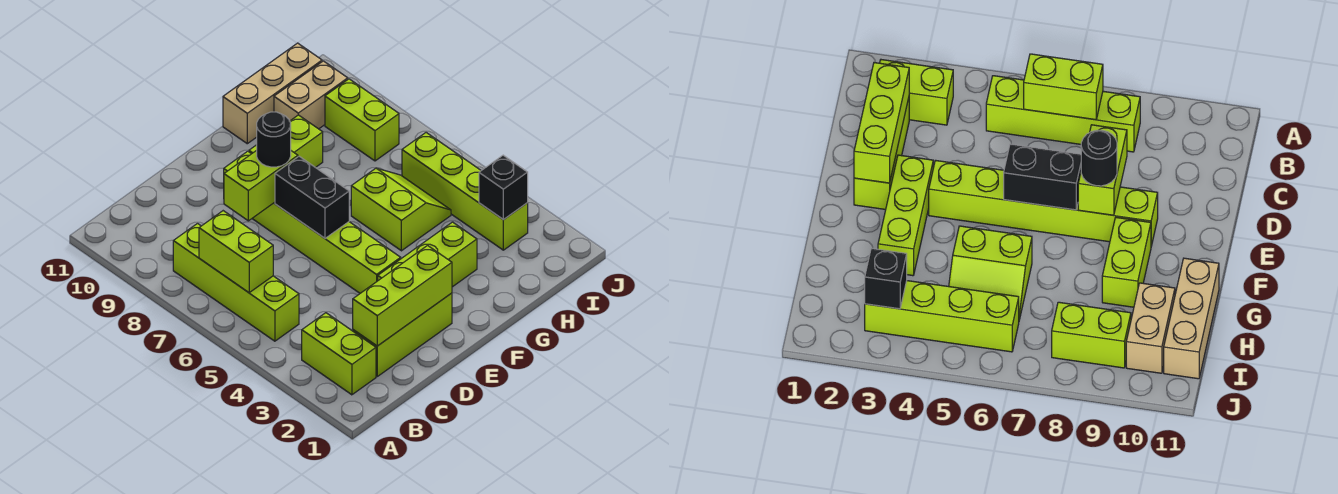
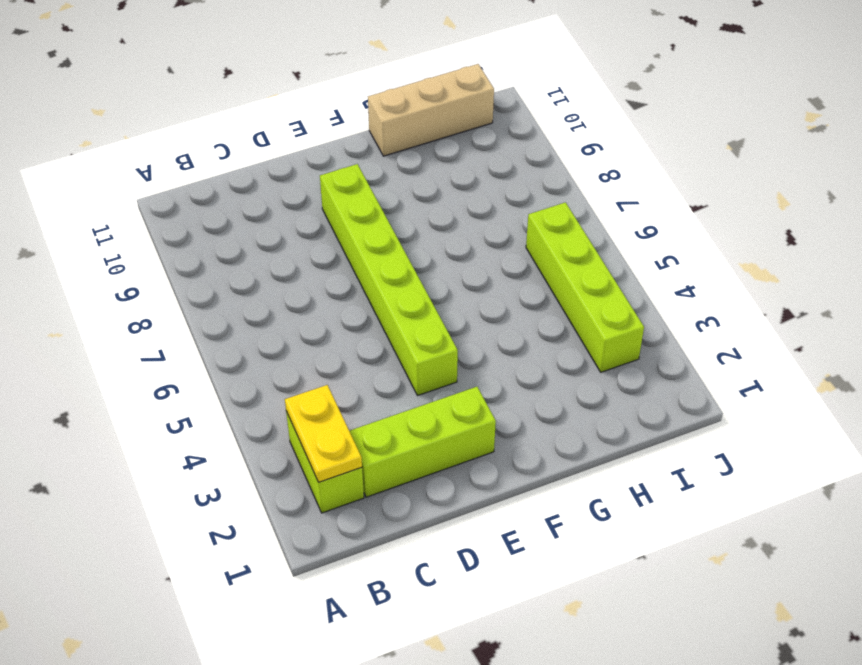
yellow 1x2 plate [285,385,362,482] -> none
none -> lime 1x4 brick [173,224,299,341]
none -> lime 1x3 brick [378,222,477,287]
none -> lime 1x2 brick [249,115,323,168]

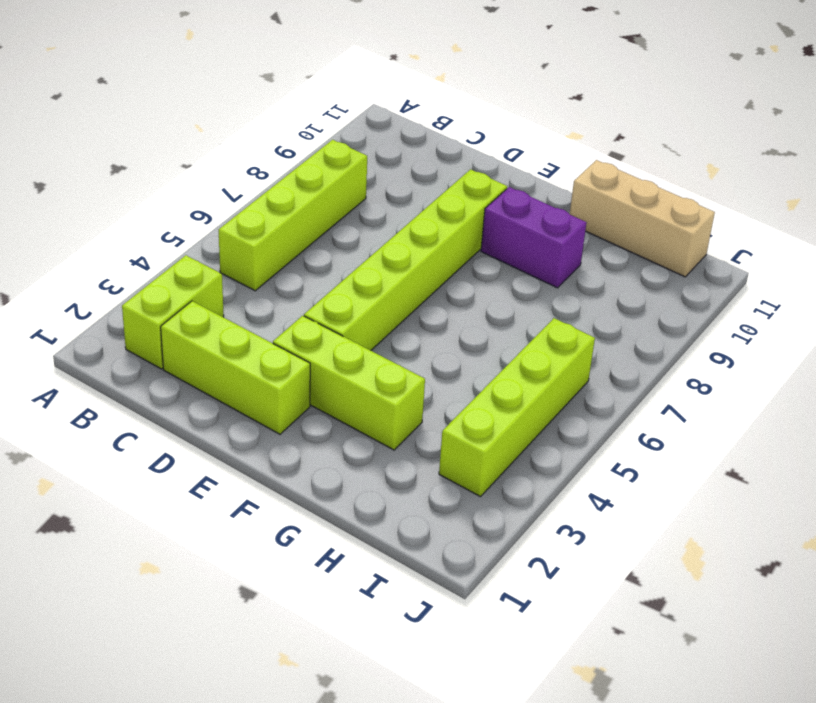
purple 1x2 brick [481,187,586,288] -> lime 1x2 brick [249,115,323,168]
none -> lime 2x2 slope [351,168,451,251]
none -> tan 1x2 brick [274,61,348,129]
none -> lime 1x2 brick [325,79,399,161]

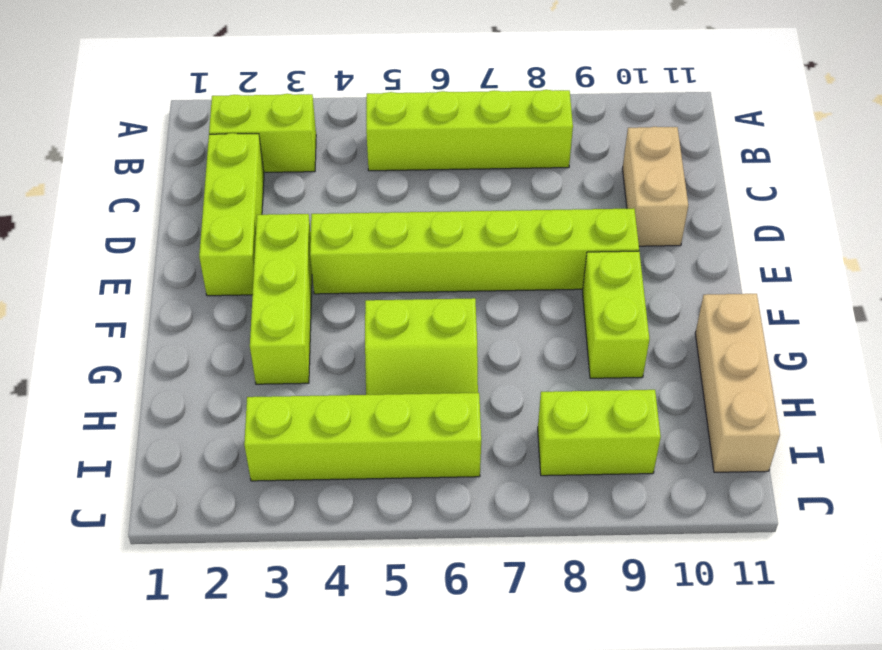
tan 1x2 brick [622,127,688,246] -> tan 1x2 brick moved to [274,61,348,129]
none -> lime 1x2 brick [199,211,273,293]
none -> lime 1x3 brick [353,246,452,346]
none -> lime 1x2 brick [224,150,298,221]

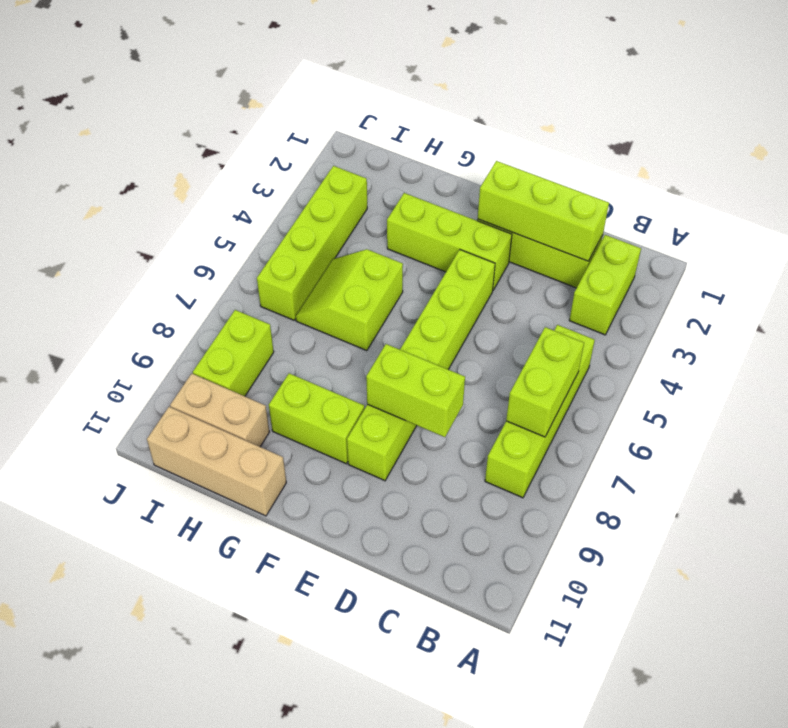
none -> black 1x2 brick [275,156,349,238]
none -> black 1x1 brick [479,155,528,220]
none -> black 1x1 round brick [257,112,291,167]

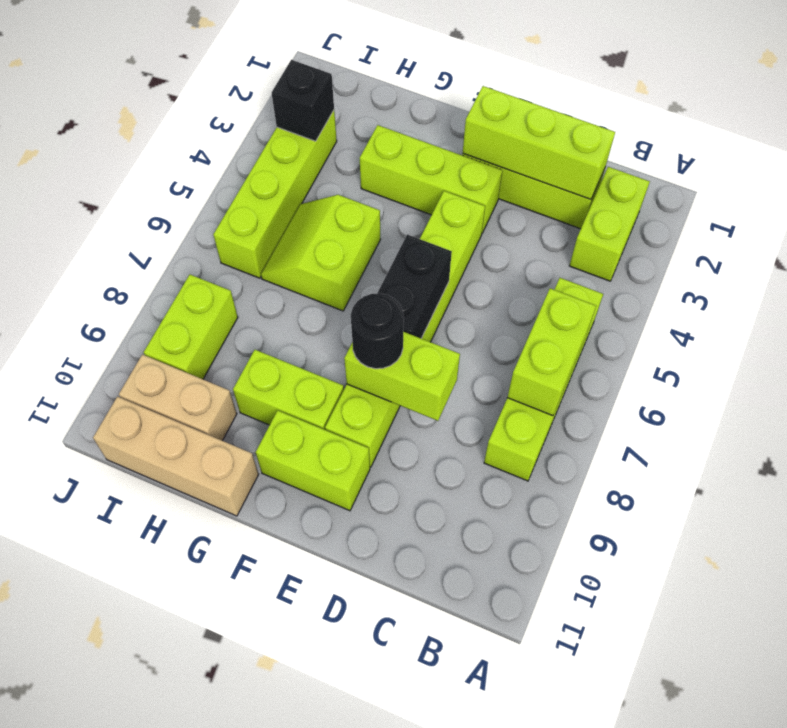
lime 1x2 brick [256,411,370,511] -> none

